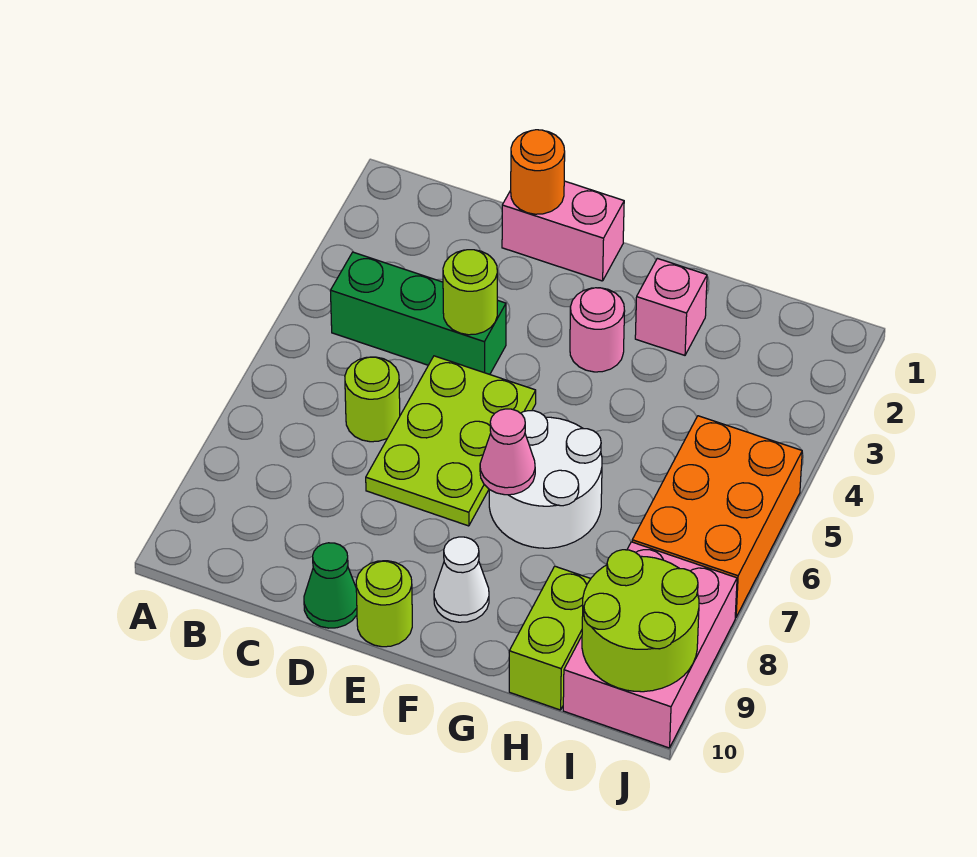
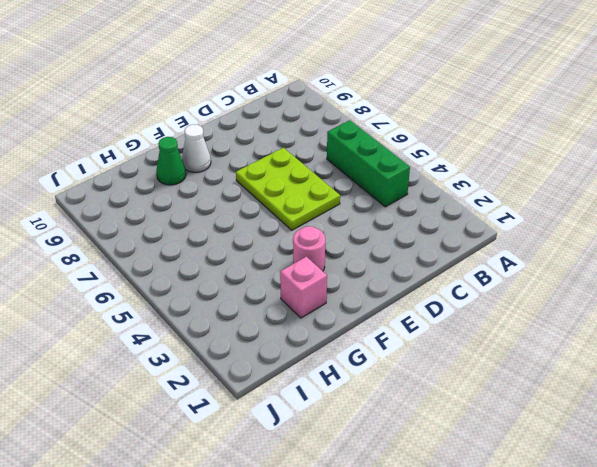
green 1x3 brick [327,120,410,207] -> green 1x3 brick turned to [331,252,506,374]
green 1x1 cone [156,137,186,185] -> green 1x1 cone moved to [304,543,357,628]
none -> lime 1x1 round brick [345,357,400,442]
none -> pink 1x2 brick [502,181,624,281]
none -> lime 1x1 round brick [356,561,412,647]

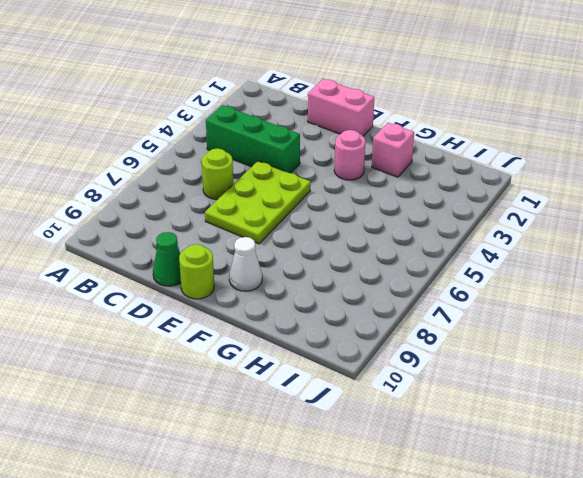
none -> white 2x2 round brick [489,411,602,548]
none -> lime 1x2 brick [509,566,591,710]
none -> orange 2x3 brick [632,416,802,617]

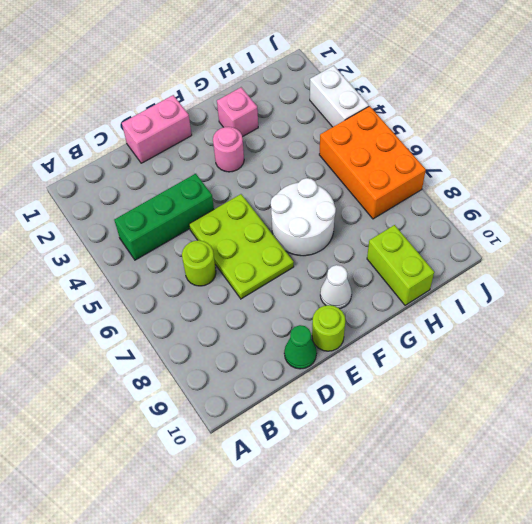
white 1x2 brick [310,66,369,127] -> none
none -> pink 2x3 brick [563,542,737,748]
none -> orange 1x1 round brick [511,130,565,214]
none -> lime 1x1 round brick [443,250,497,335]

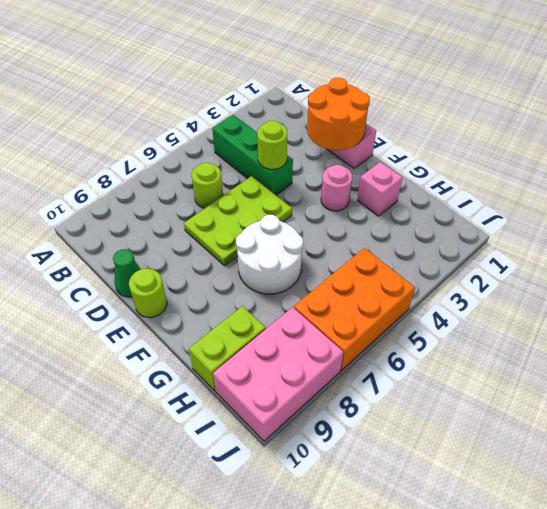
orange 2x2 round brick [307,78,370,150] -> orange 1x1 round brick [511,130,565,214]
none -> white 1x1 cone [434,537,489,622]
none -> pink 1x1 cone [480,409,535,495]
none -> lime 2x2 round brick [582,550,699,692]

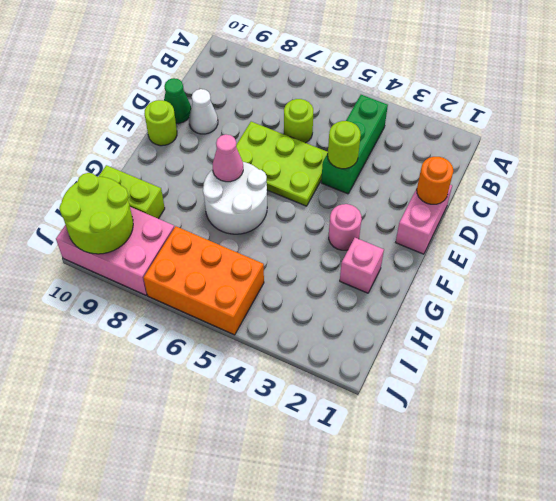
white 1x1 cone [189,89,218,134] -> white 1x1 cone moved to [434,537,489,622]

